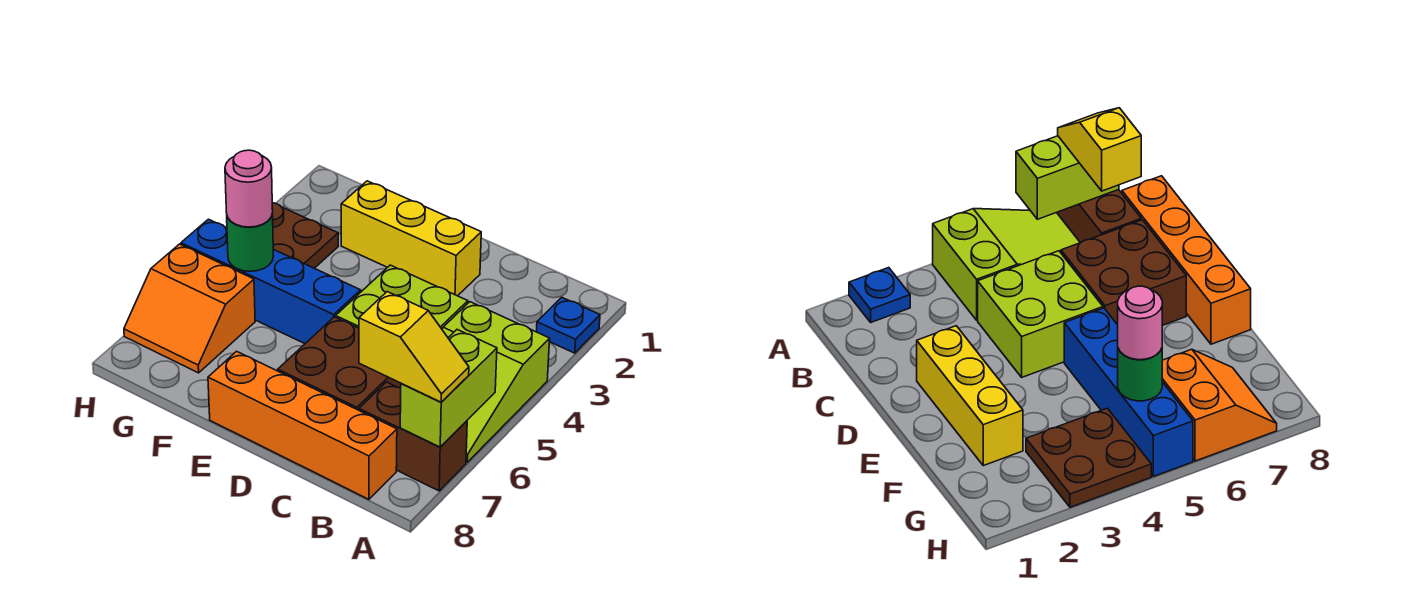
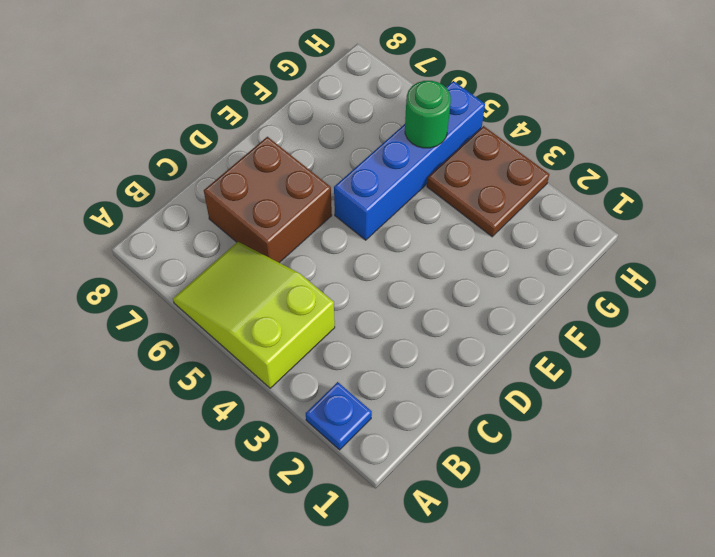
none -> brown 1x2 brick [359,382,467,491]
none -> orange 1x4 brick [208,351,397,499]
none -> lime 2x2 brick [336,265,468,329]

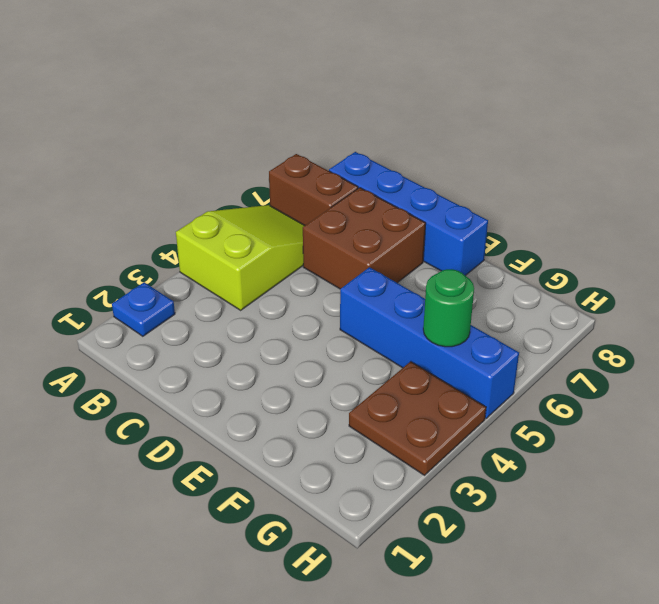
blue 1x4 brick [329,152,488,276] -> orange 1x4 brick [208,351,397,499]
none -> lime 2x2 brick [336,265,468,329]
none -> yellow 1x3 brick [341,181,481,296]
none -> orange 2x2 slope [124,244,255,373]

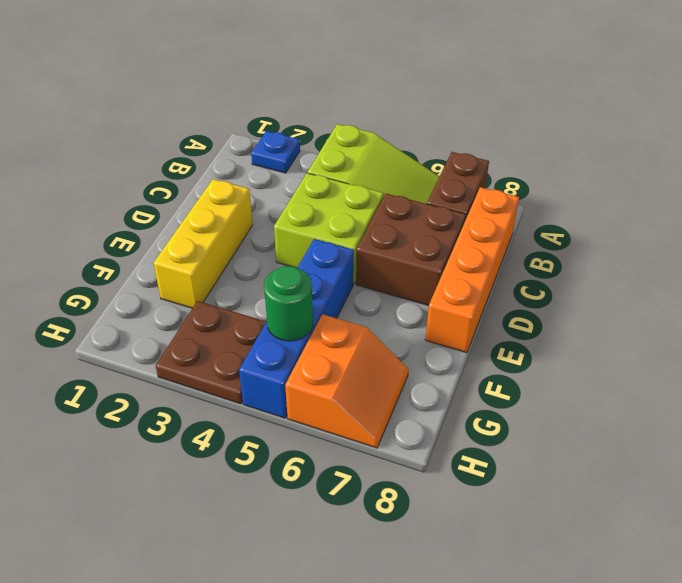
none -> lime 1x2 brick [400,330,497,447]
none -> yellow 1x2 slope [359,292,469,402]
none -> pink 1x1 round brick [225,150,273,227]

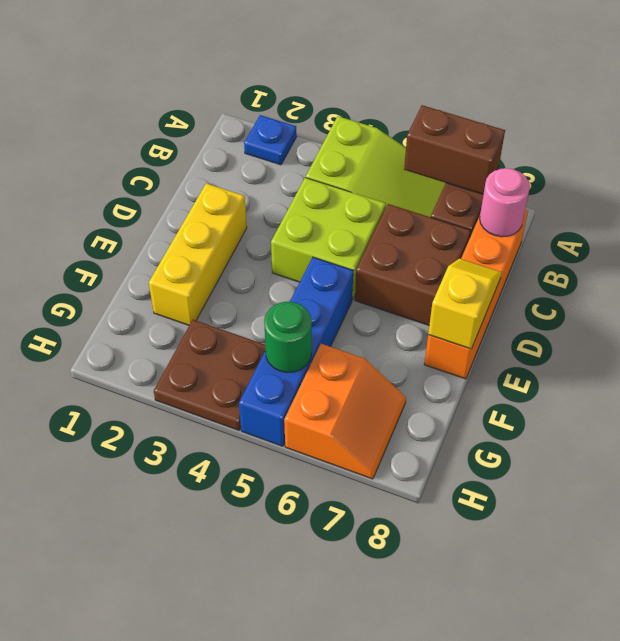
brown 1x2 brick [404,105,505,194] -> lime 1x2 brick [400,330,497,447]
pink 1x1 round brick [480,168,530,237] -> pink 1x1 round brick moved to [225,150,273,227]
yellow 1x2 slope [428,259,502,349] -> yellow 1x2 slope moved to [359,292,469,402]

